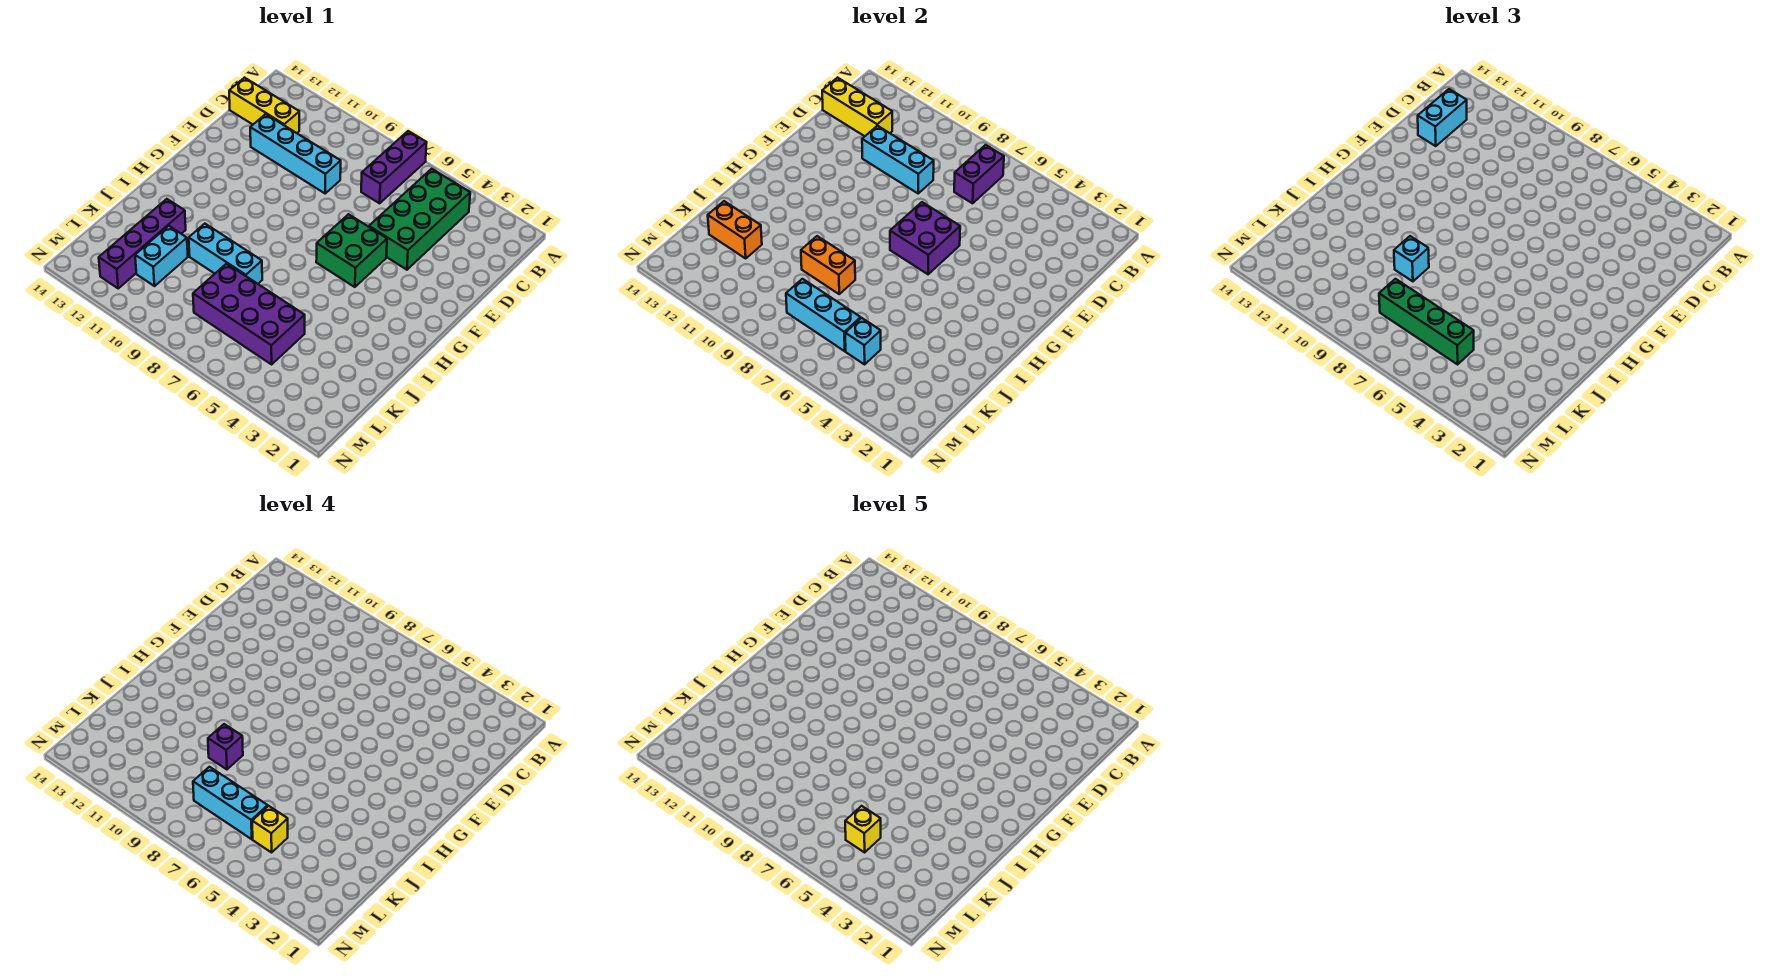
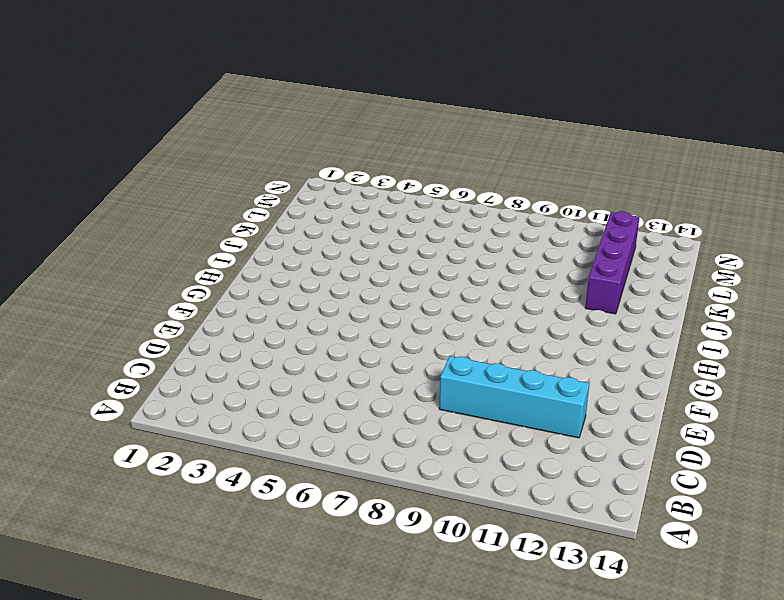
none -> purple 1x3 brick [361,131,427,203]
none -> green 2x4 brick [369,169,470,270]
none -> yellow 1x3 brick [229,78,299,133]

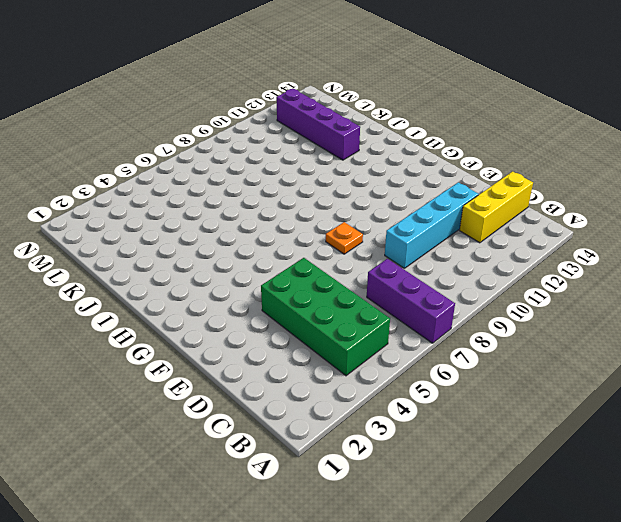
orange 1x1 plate [326,222,363,254] -> none
none -> green 2x2 brick [316,214,387,287]
none -> cyan 1x3 brick [189,224,262,284]
none -> purple 2x4 brick [193,264,305,364]

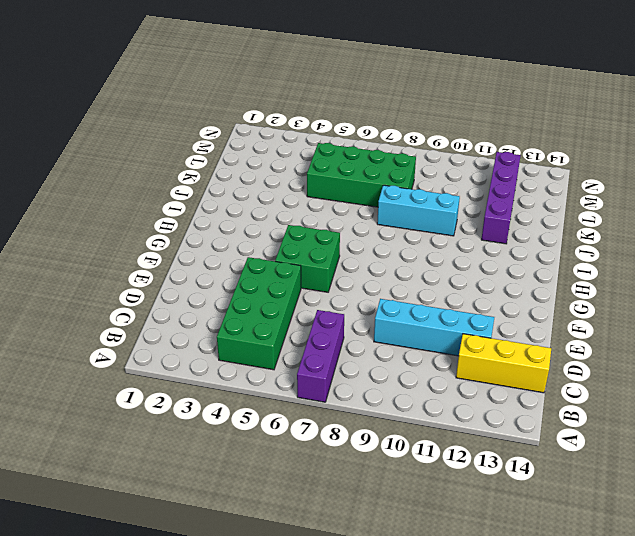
green 2x4 brick [307,143,416,207] -> purple 2x4 brick [193,264,305,364]
none -> cyan 1x2 brick [135,226,188,286]
none -> purple 1x2 brick [954,145,1004,203]
none -> yellow 1x3 brick [822,78,892,136]

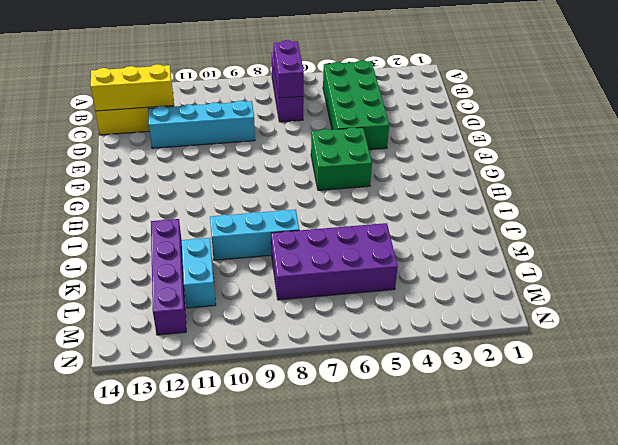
none -> cyan 1x3 brick [862,126,934,193]
none -> purple 2x2 brick [890,202,960,274]
none -> orange 1x2 brick [801,236,855,294]

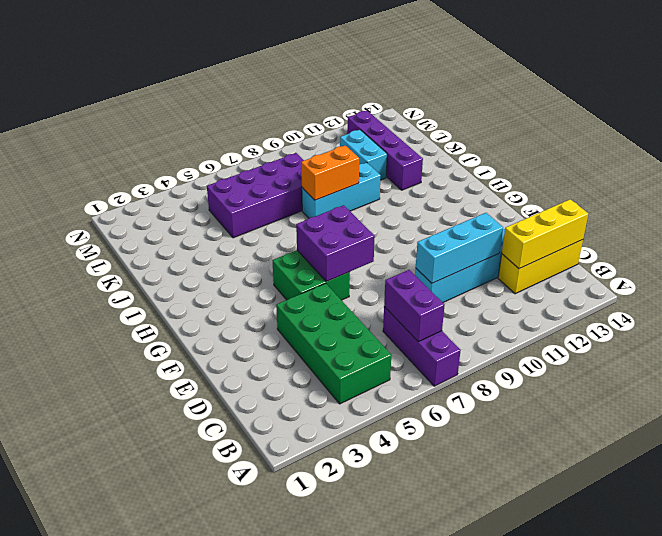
none -> orange 1x2 brick [708,201,762,258]
none -> cyan 1x1 brick [845,318,881,364]
none -> cyan 1x3 brick [786,279,861,351]

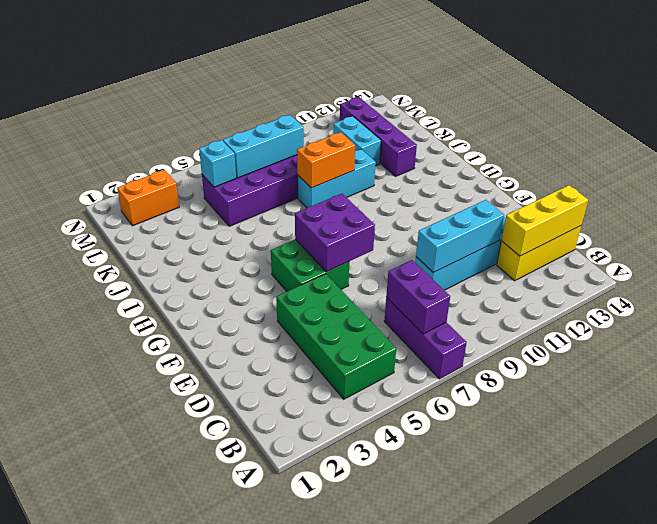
orange 1x2 brick [117,170,179,226] -> orange 1x2 brick moved to [708,201,762,258]
none -> cyan 1x2 brick [1418,89,1467,146]
none -> cyan 1x1 brick [1394,236,1429,281]
none -> green 1x4 brick [1379,279,1474,364]

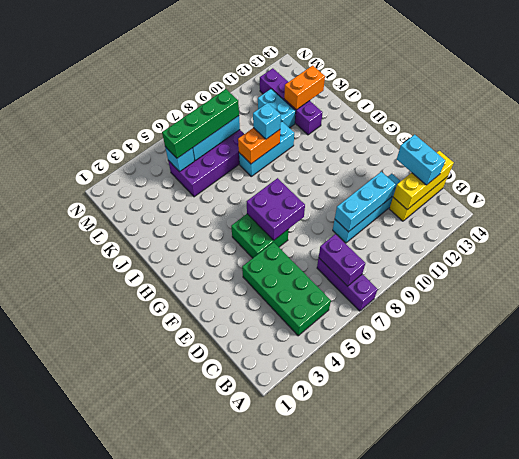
none -> purple 1x1 brick [208,724,243,769]
none -> yellow 1x1 brick [252,806,288,852]
none -> cyan 1x3 brick [193,767,268,839]

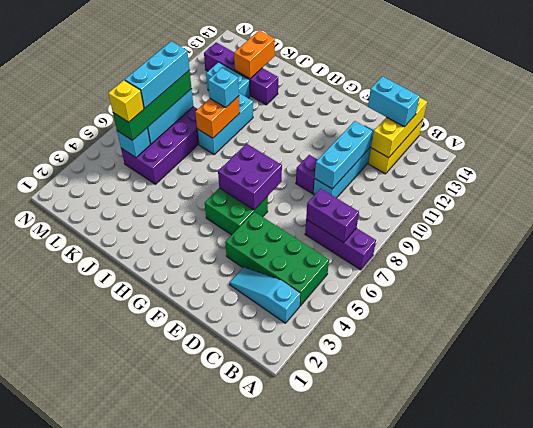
cyan 1x3 slope [230,267,300,323] -> none
purple 1x1 brick [296,155,318,194] -> purple 1x1 brick moved to [208,724,243,769]
none -> yellow 1x1 brick [845,806,881,852]

